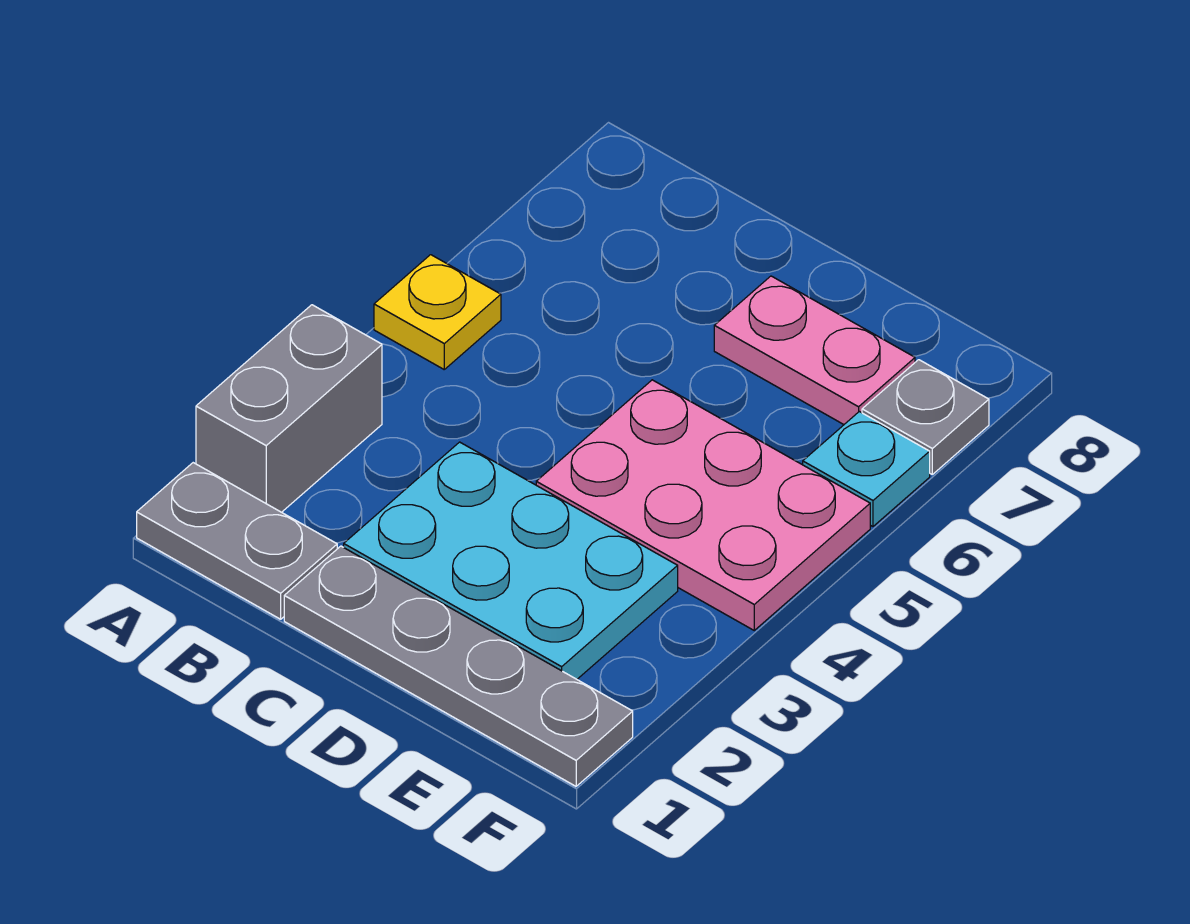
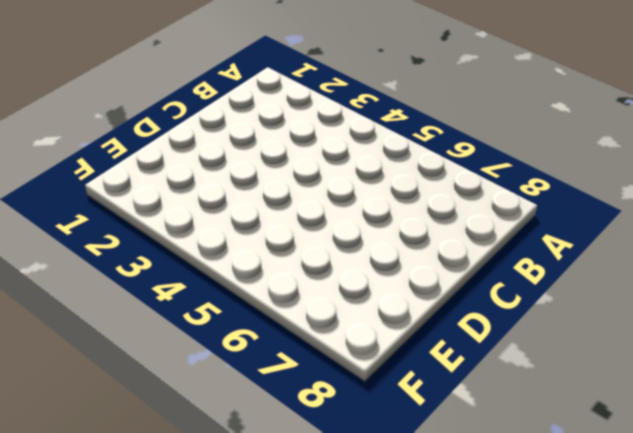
none -> grey 1x2 plate [137,463,337,619]
none -> grey 1x2 brick [196,305,382,512]

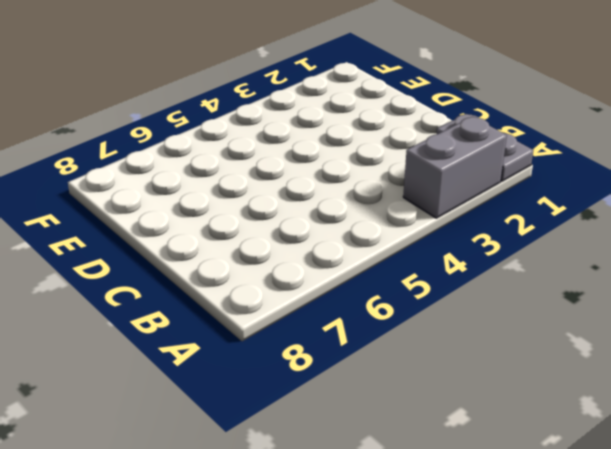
none -> yellow 1x1 plate [374,255,501,369]
none -> grey 1x4 plate [284,546,633,786]

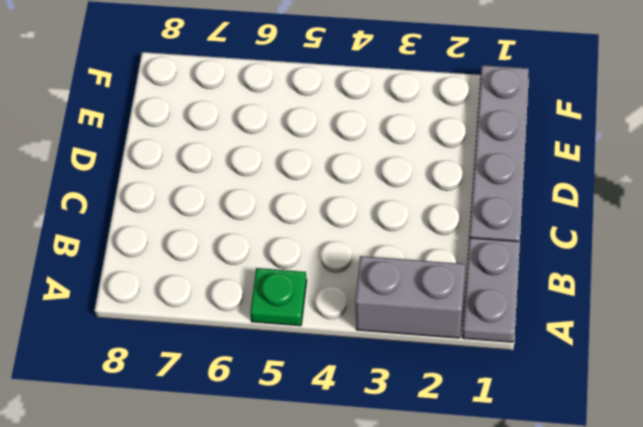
green 1x1 plate [250,268,307,326] -> yellow 1x1 plate [374,255,501,369]
none -> cyan 2x3 plate [344,442,678,679]
none -> pink 2x3 plate [536,380,870,630]

